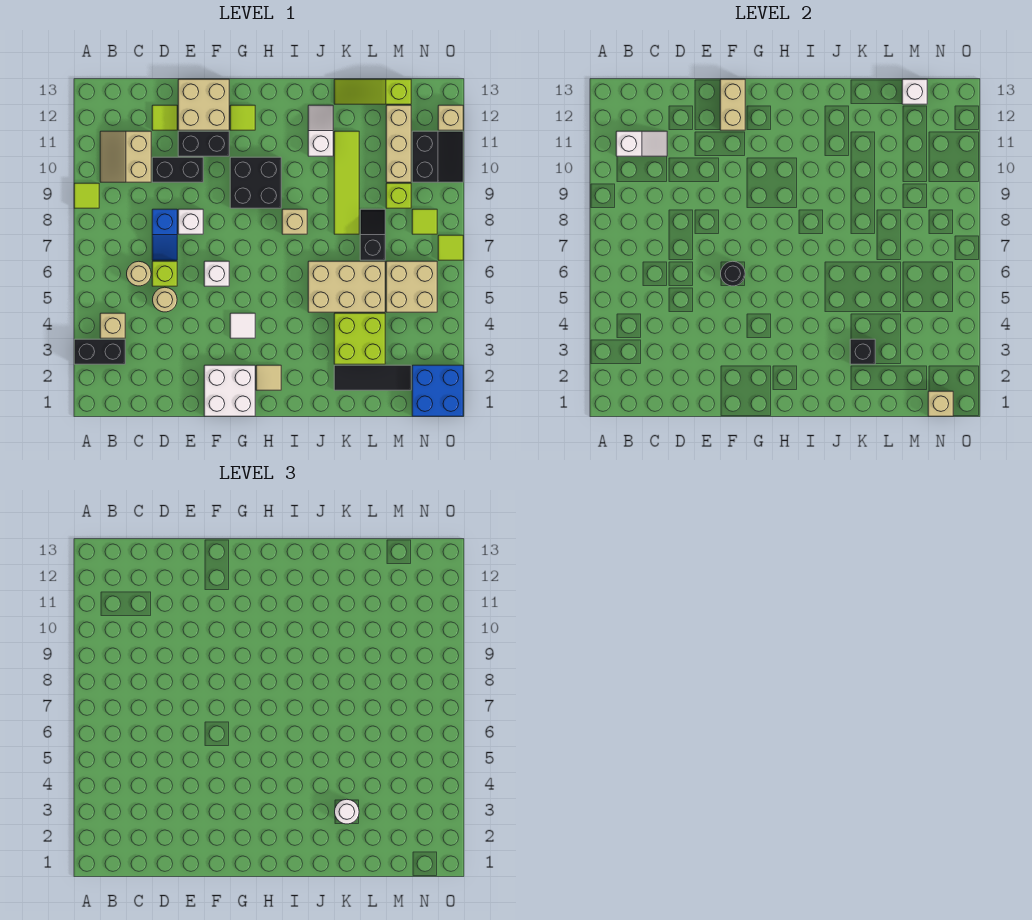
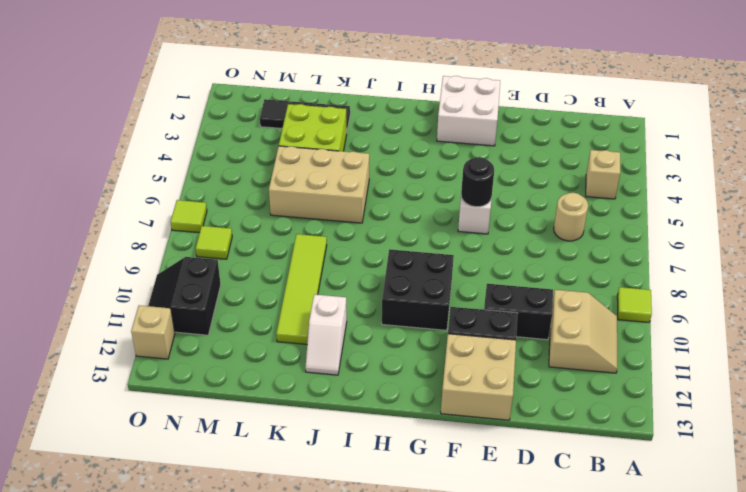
none -> black 1x2 brick [74,339,125,364]
none -> tan 1x1 round brick [153,287,177,312]
none -> lime 1x1 brick [152,261,177,286]
none -> blue 1x2 slope [152,209,177,260]

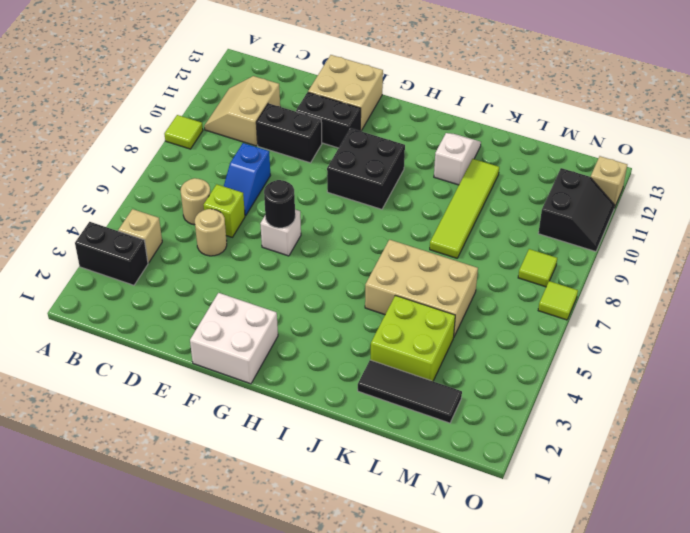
none -> lime 1x1 tile [152,105,177,130]
none -> white 1x1 brick [178,209,203,234]
none -> white 1x1 tile [230,313,255,338]
none -> lime 1x1 tile [230,105,255,130]

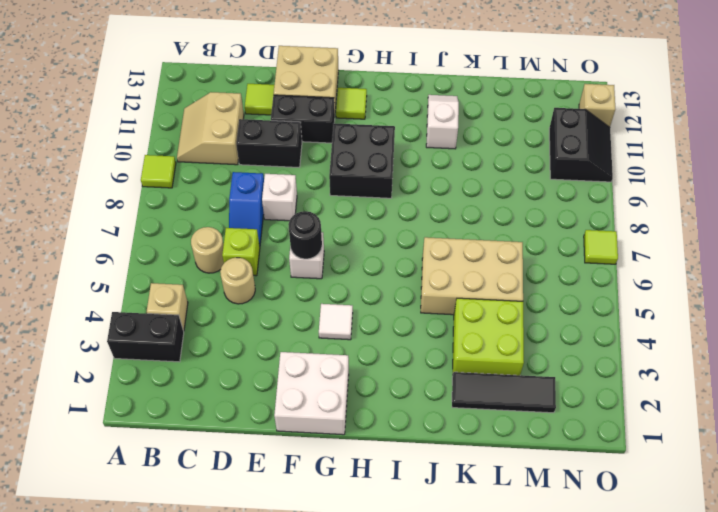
none -> tan 1x1 tile [256,365,281,390]
none -> tan 1x1 brick [282,209,307,234]
none -> lime 1x4 tile [334,131,359,234]
none -> lime 1x3 slope [334,79,411,104]

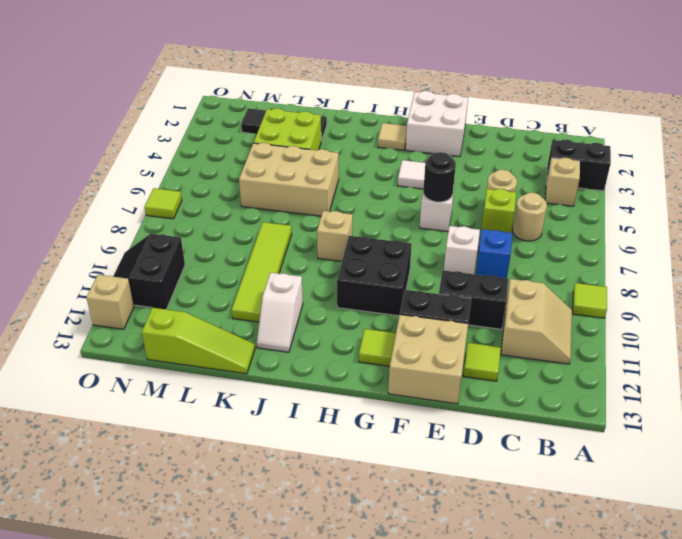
none -> black 1x2 slope [360,209,385,260]
none -> tan 2x2 brick [386,261,437,312]
none -> lime 1x1 brick [386,183,411,208]
none -> tan 1x3 brick [386,105,411,182]

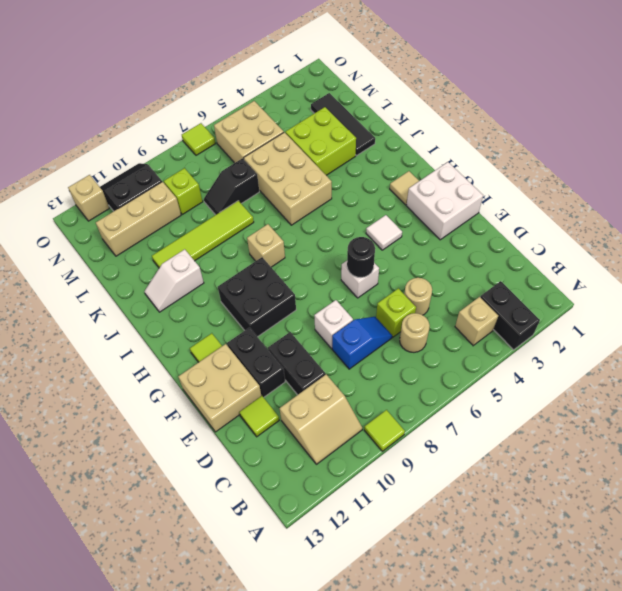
none -> lime 1x3 slope [334,79,411,104]
none -> blue 2x2 brick [412,365,463,416]
none -> lime 1x1 tile [412,209,437,234]
none -> white 1x2 slope [616,131,667,156]

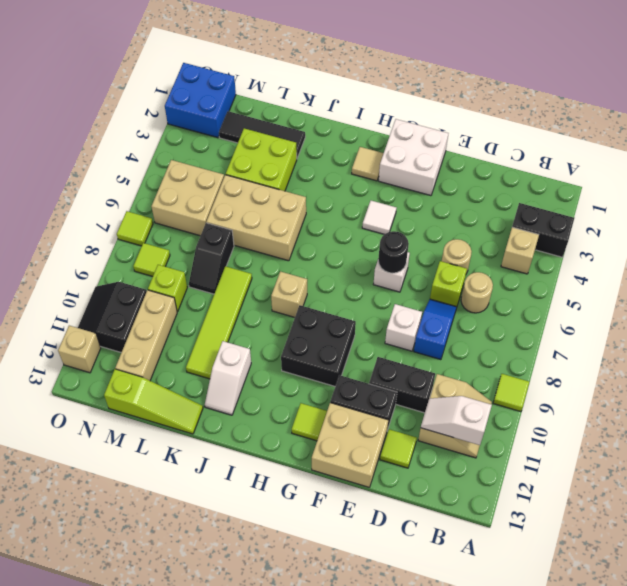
none -> tan 1x2 brick [720,79,745,130]
none -> black 1x1 brick [850,339,875,364]
none -> white 1x1 brick [902,79,927,104]
none -> tan 1x1 brick [928,391,953,416]

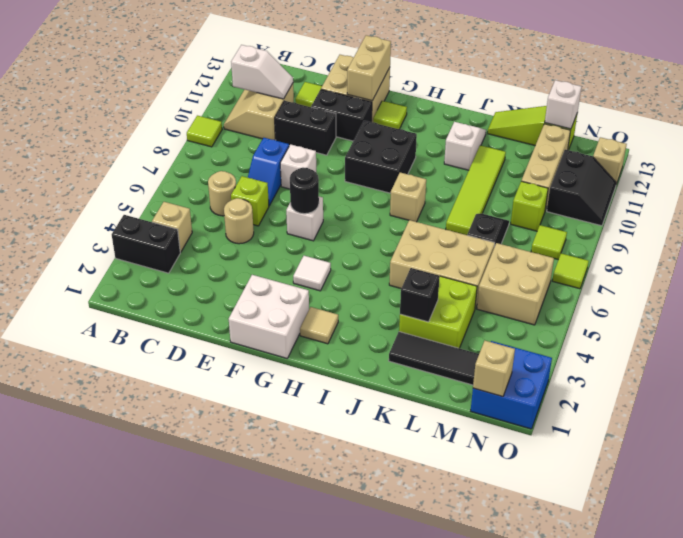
none -> white 1x1 round brick [335,799,359,824]

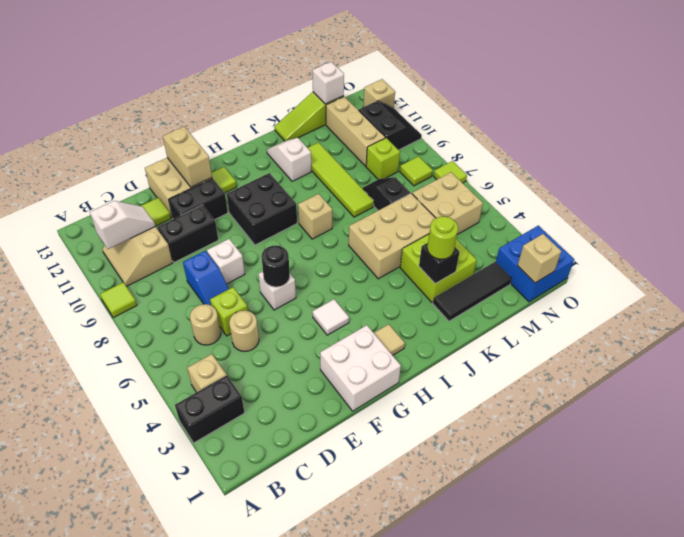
lime 1x1 round brick [427,216,458,259] -> white 1x1 round brick [335,799,359,824]

